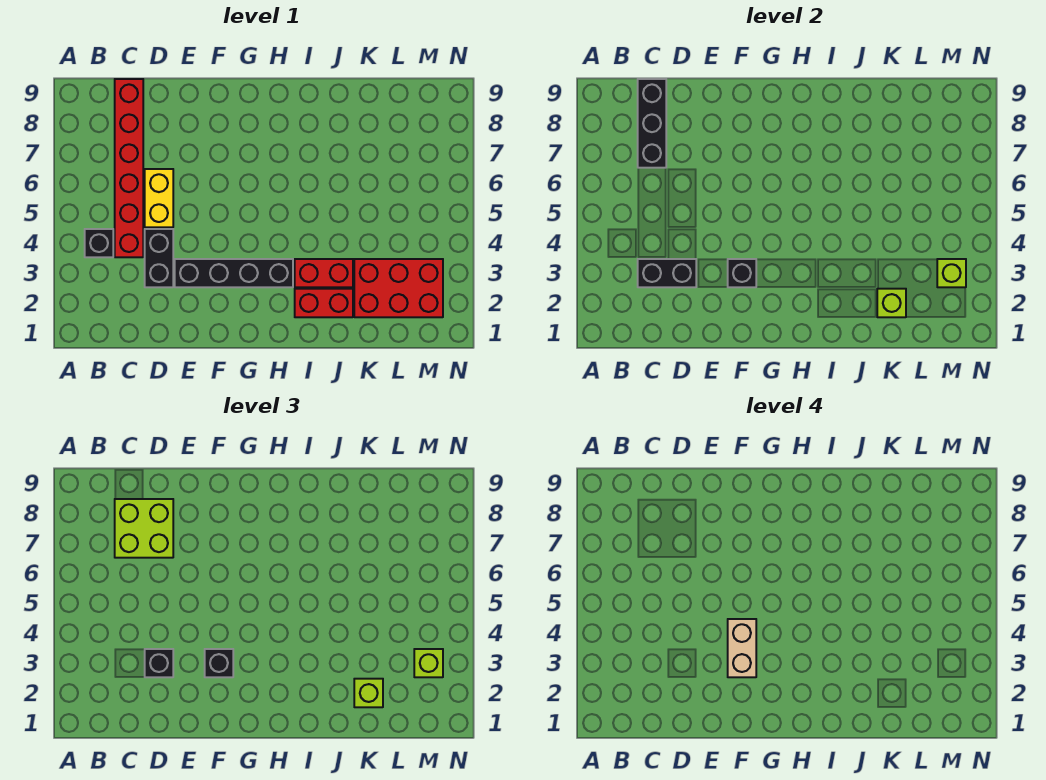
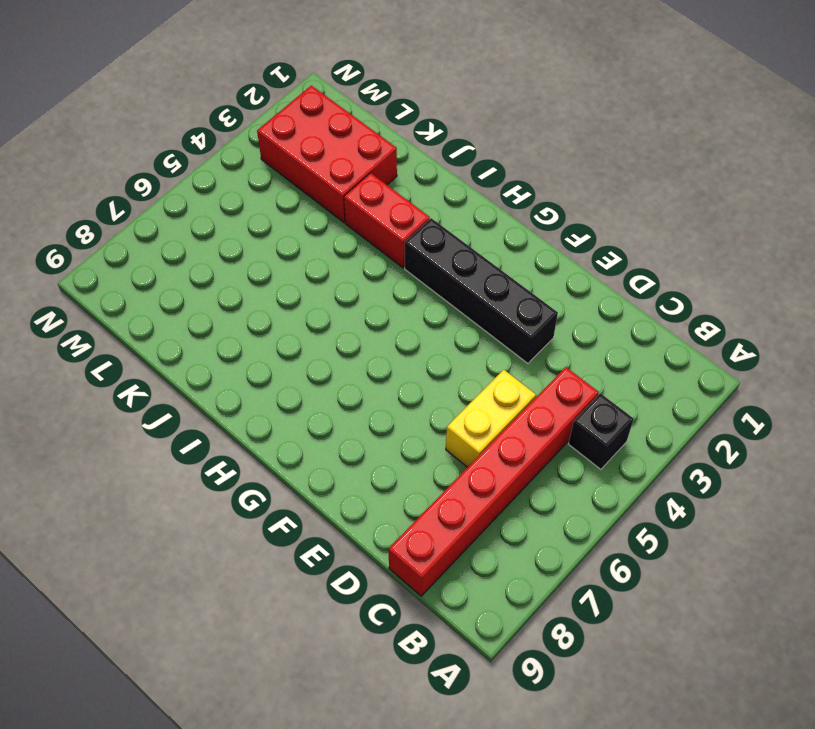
none -> black 1x2 brick [145,229,173,287]
none -> red 1x2 brick [295,289,353,317]
none -> black 1x2 brick [638,259,696,287]

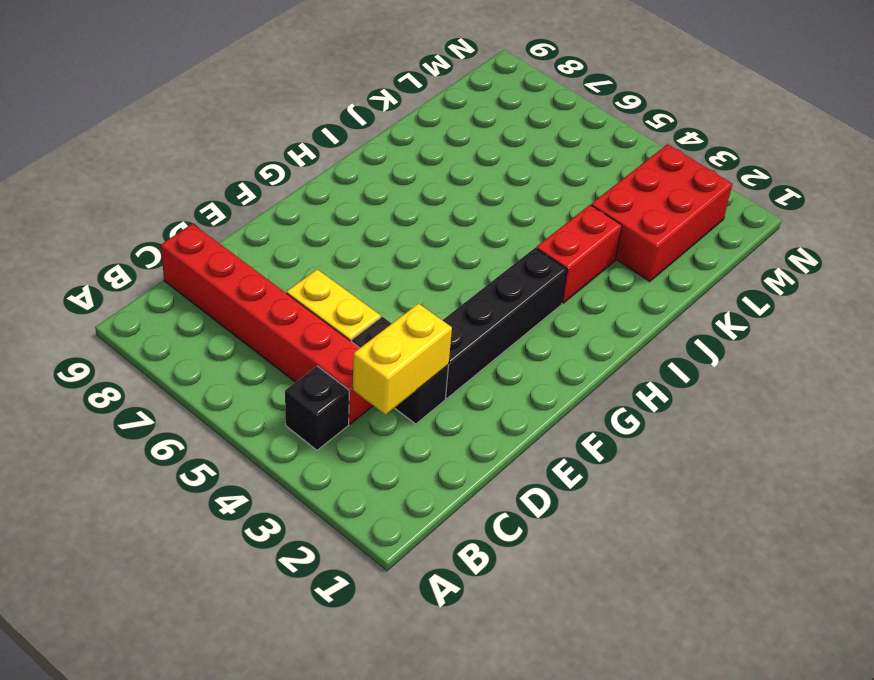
yellow 1x2 brick [353,304,452,415] -> black 1x2 brick [638,259,696,287]
none -> red 1x2 brick [295,289,353,317]
none -> black 1x3 brick [638,79,666,168]
none -> black 1x1 brick [728,259,756,287]

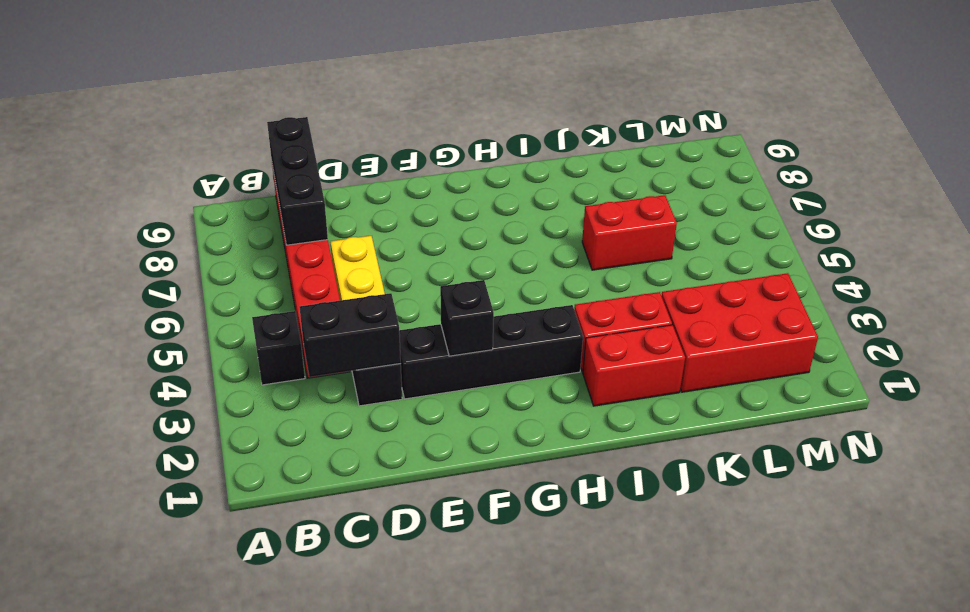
red 1x2 brick [582,195,677,270] -> none
none -> lime 1x1 brick [877,289,906,317]
none -> lime 1x1 brick [937,259,966,287]
none -> lime 2x2 brick [115,499,173,558]

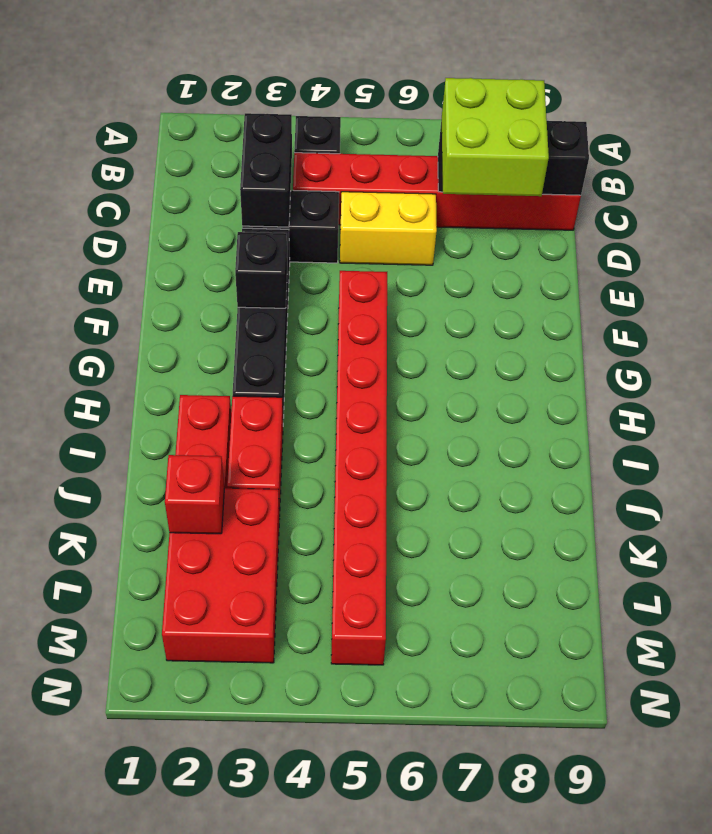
red 1x8 brick [331,271,387,665] -> none
red 1x1 brick [165,455,224,534] -> lime 1x1 brick [877,289,906,317]
none -> lime 1x1 brick [937,259,966,287]
none -> black 1x1 brick [145,649,173,677]
none -> black 1x1 brick [205,649,233,677]

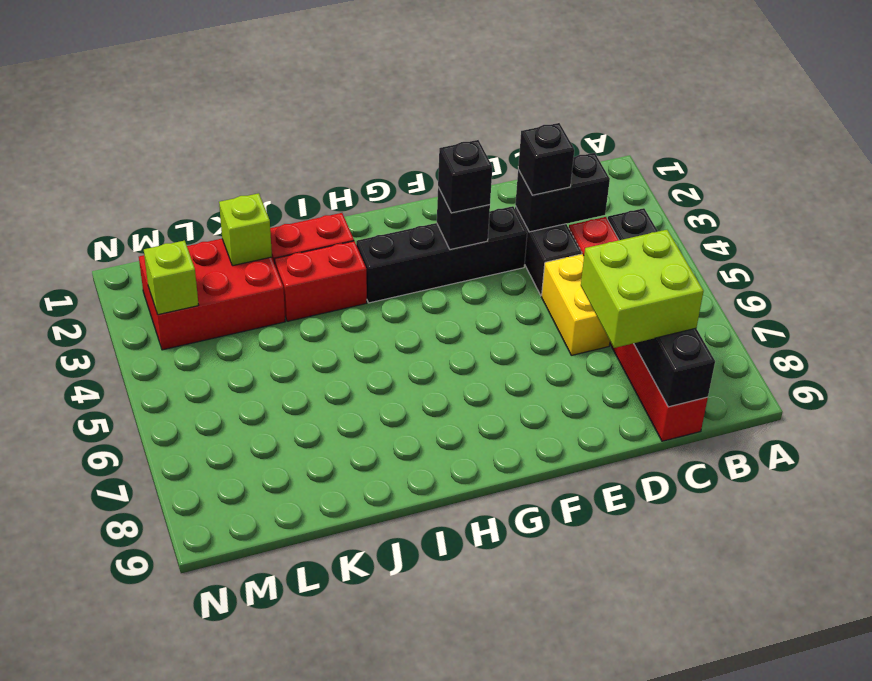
none -> lime 1x1 brick [354,679,383,707]
none -> lime 1x1 brick [414,649,443,677]
none -> tan 1x2 brick [728,619,756,677]

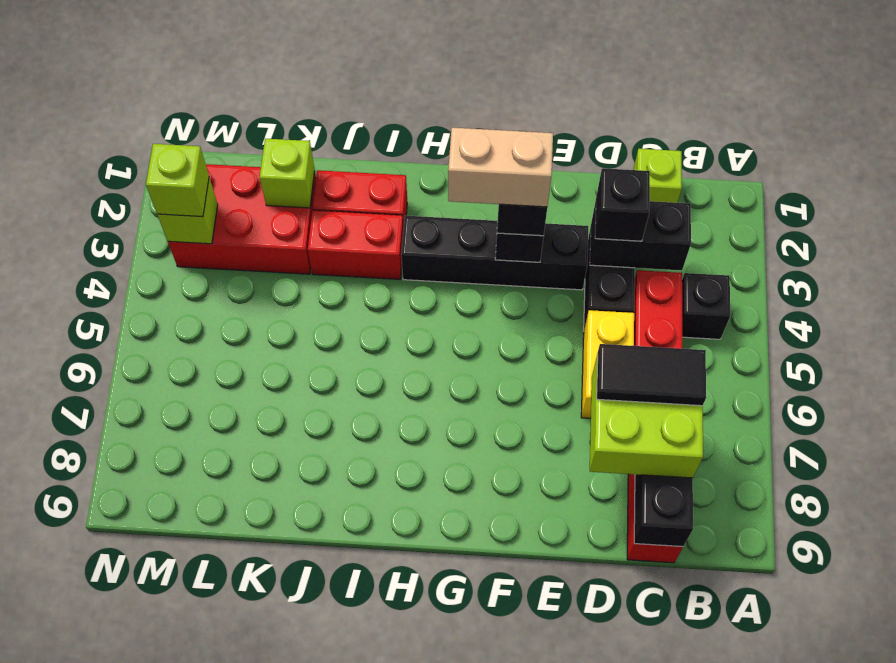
lime 1x1 brick [633,149,682,203] -> lime 1x1 brick moved to [354,679,383,707]
black 1x2 tile [597,344,706,406] -> none
tan 1x2 brick [448,128,553,207] -> tan 1x2 brick turned to [728,619,756,677]

